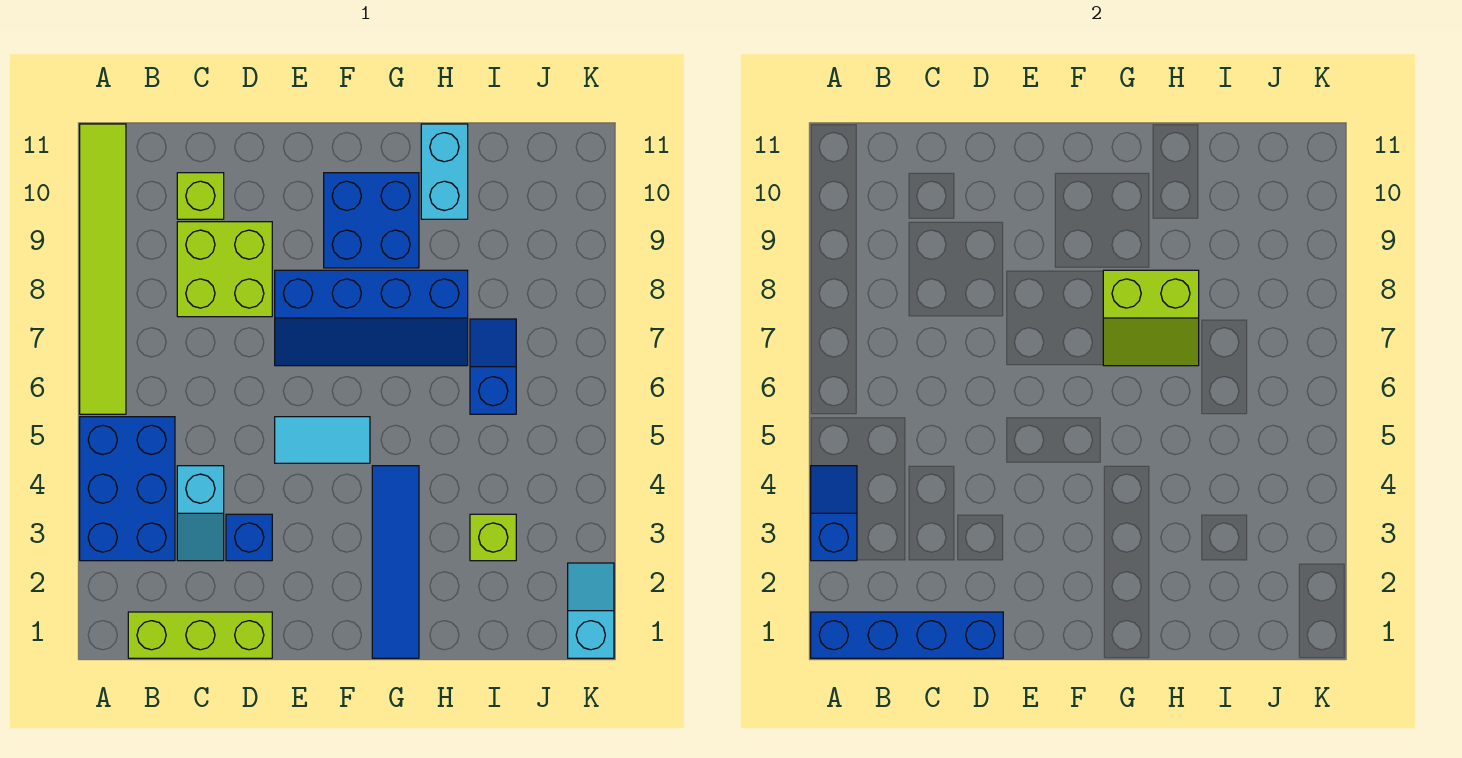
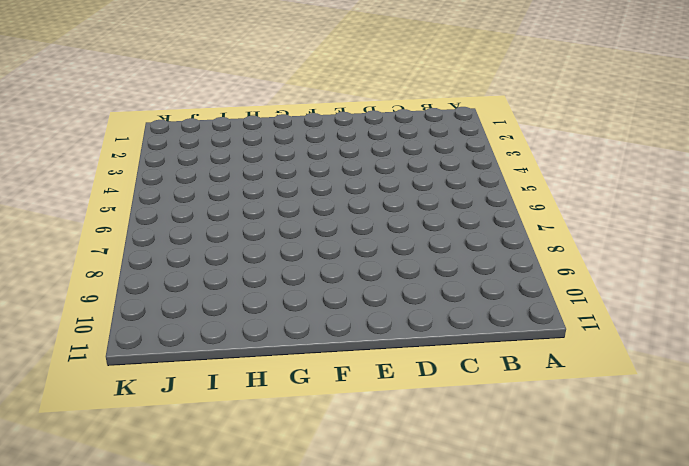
none -> blue 2x3 brick [80,417,175,561]
none -> lime 1x6 tile [80,124,126,414]
none -> lime 1x3 brick [128,612,272,658]

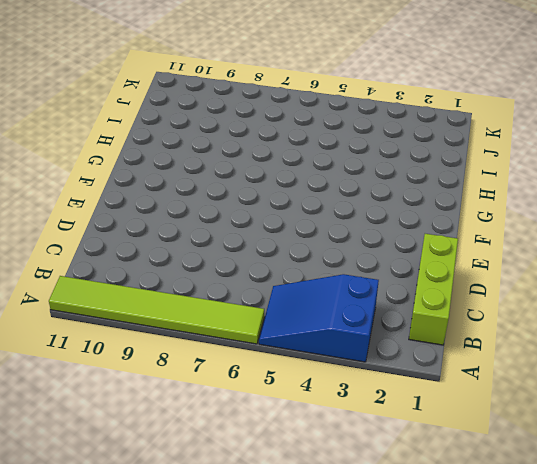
blue 2x3 slope [259,274,379,362] -> blue 2x3 brick [80,417,175,561]
none -> cyan 1x2 slope [177,466,224,561]
none -> lime 2x2 brick [177,222,272,317]
none -> lime 1x1 brick [177,173,224,219]

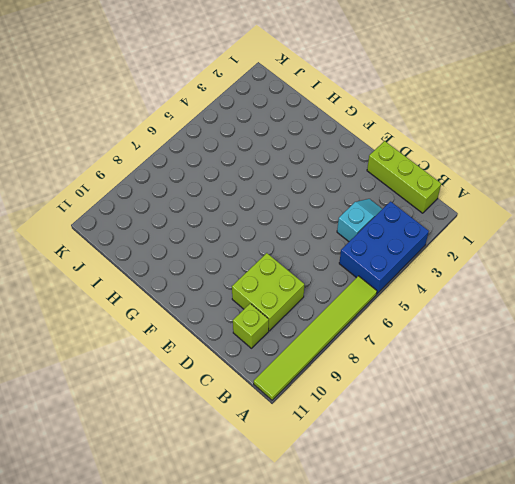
none -> blue 1x1 brick [226,514,272,561]
none -> cyan 1x2 tile [275,417,370,463]
none -> blue 2x4 slope [275,270,468,366]

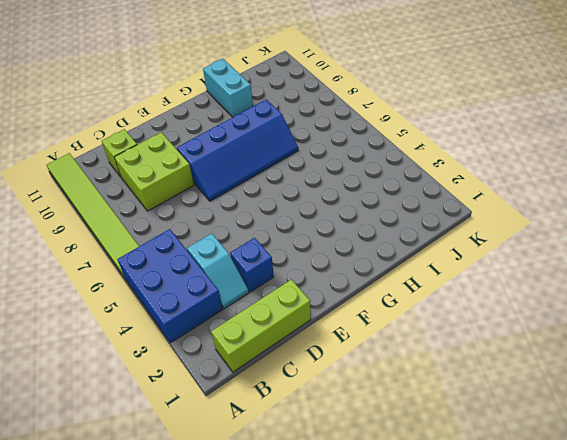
none -> cyan 1x2 tile [275,417,370,463]
none -> blue 2x2 brick [324,173,419,268]
none -> blue 1x4 tile [372,466,419,658]

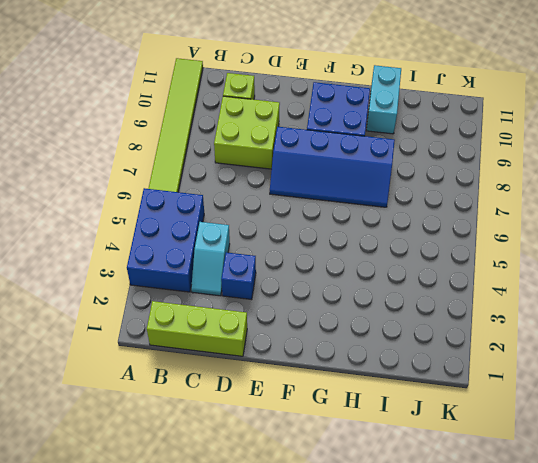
none -> cyan 1x2 tile [275,417,370,463]
none -> blue 1x4 tile [372,466,419,658]
none -> lime 1x1 brick [470,514,516,561]

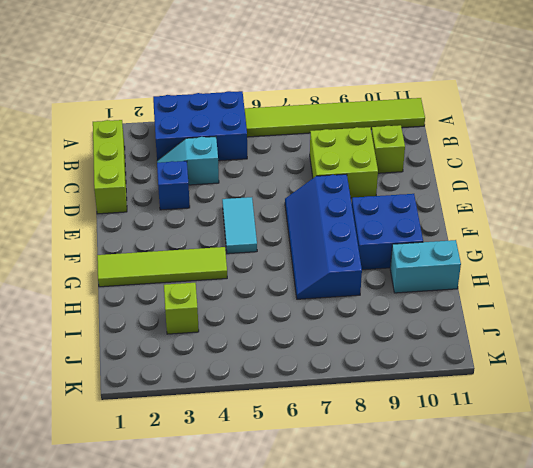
lime 1x4 tile [97,247,227,287] -> blue 1x4 tile [372,466,419,658]
none -> blue 1x2 slope [470,319,516,414]
none -> cyan 1x2 slope [568,563,614,658]
none -> blue 1x4 brick [811,612,1003,658]

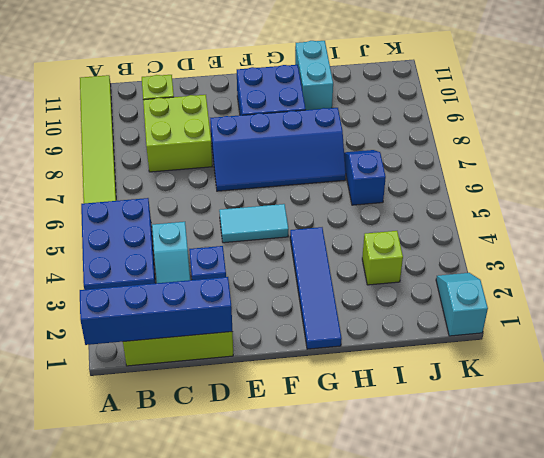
none -> blue 1x2 slope [811,466,857,561]
none -> lime 2x2 slope [1103,270,1199,366]

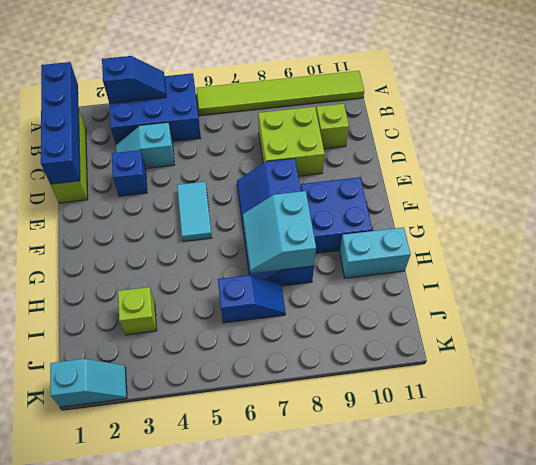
cyan 2x2 slope [243,191,316,273] -> lime 2x2 slope [1103,270,1199,366]
none -> blue 1x4 tile [372,466,419,658]

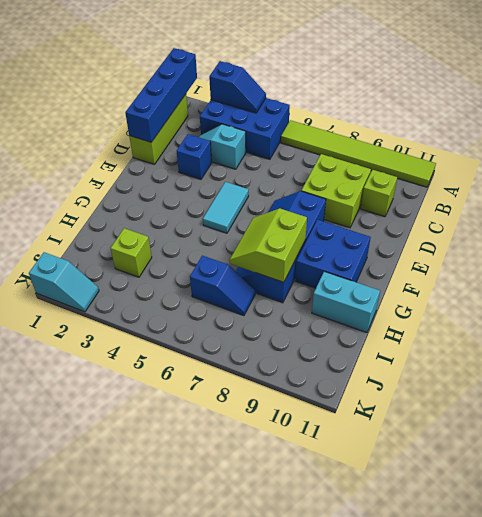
none -> blue 1x4 tile [372,466,419,658]

